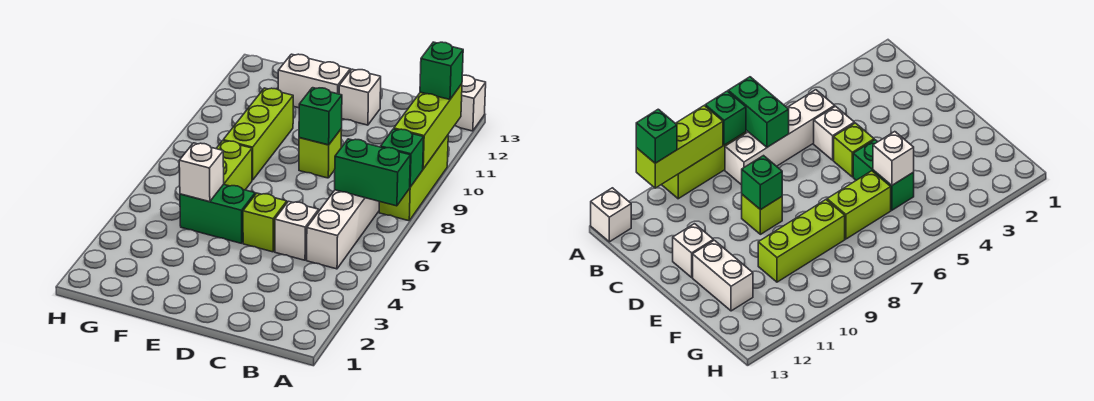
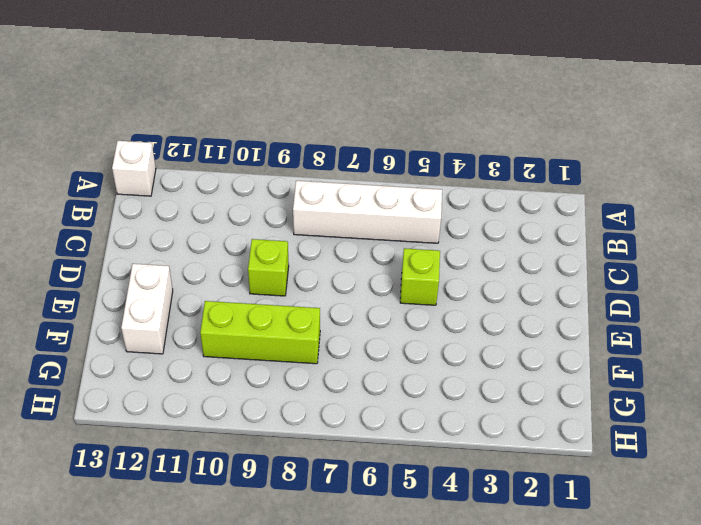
none -> lime 1x3 brick [379,135,448,221]
none -> white 1x1 brick [275,201,319,260]
none -> white 1x1 brick [339,69,381,125]

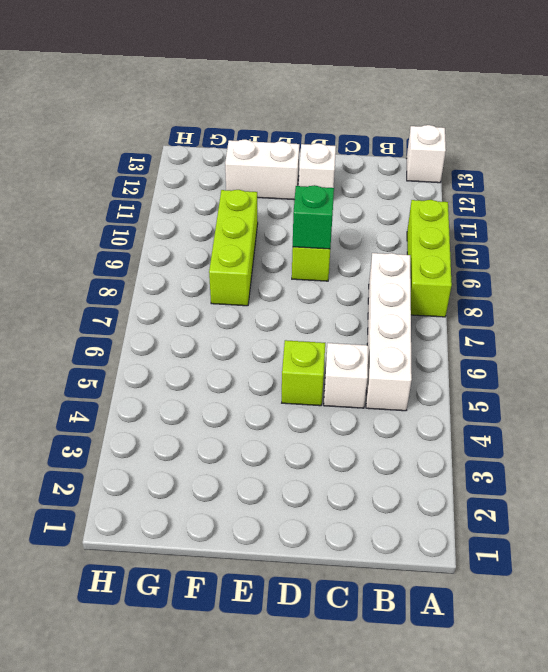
none -> green 1x2 brick [180,184,255,243]
none -> lime 1x2 brick [216,141,252,190]
none -> green 1x2 brick [335,139,410,206]

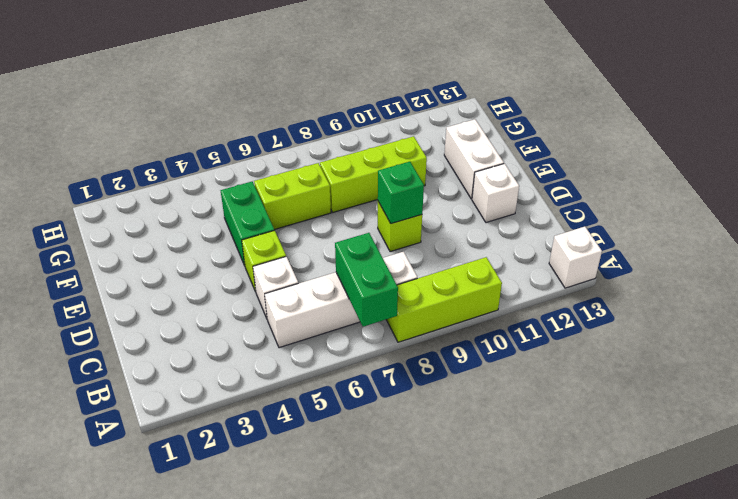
none -> green 1x1 brick [381,129,424,187]
none -> lime 1x3 brick [394,84,462,169]
none -> white 1x1 brick [179,143,224,202]

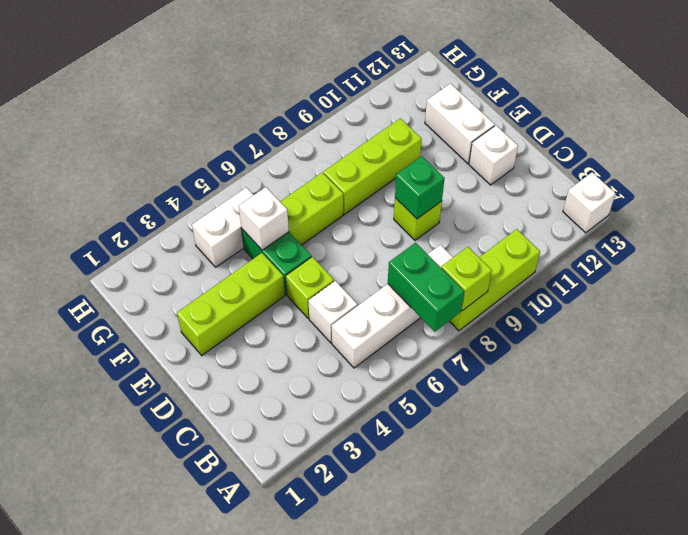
lime 1x1 brick [441,247,492,311] -> green 1x1 brick [381,129,424,187]
lime 1x3 brick [177,253,285,356] -> lime 1x3 brick moved to [394,84,462,169]
white 1x2 brick [192,187,253,267] -> none
none -> green 1x1 brick [420,42,463,99]

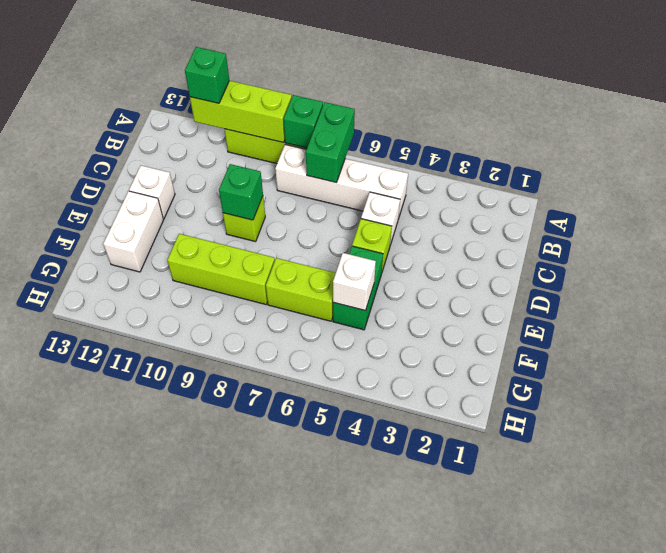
none -> white 1x1 brick [455,75,486,131]

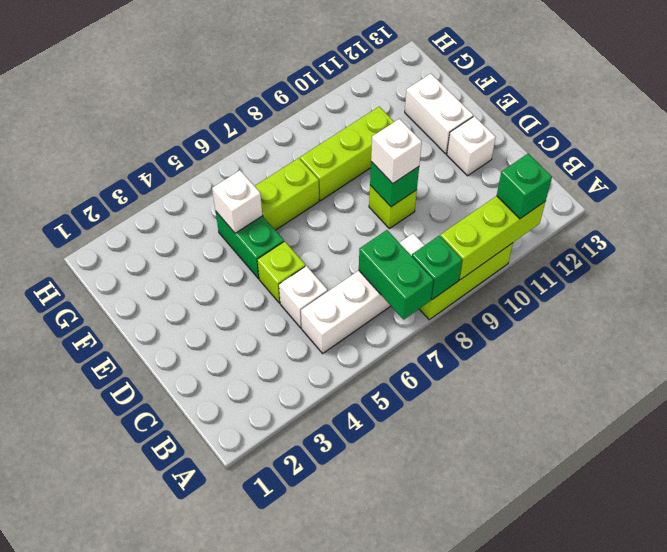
white 1x1 brick [371,119,422,184] -> white 1x1 brick moved to [455,75,486,131]

